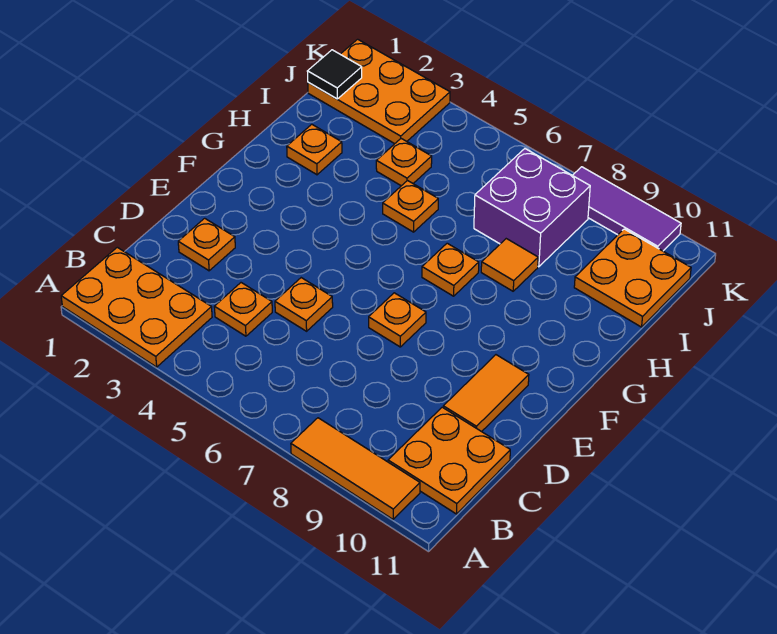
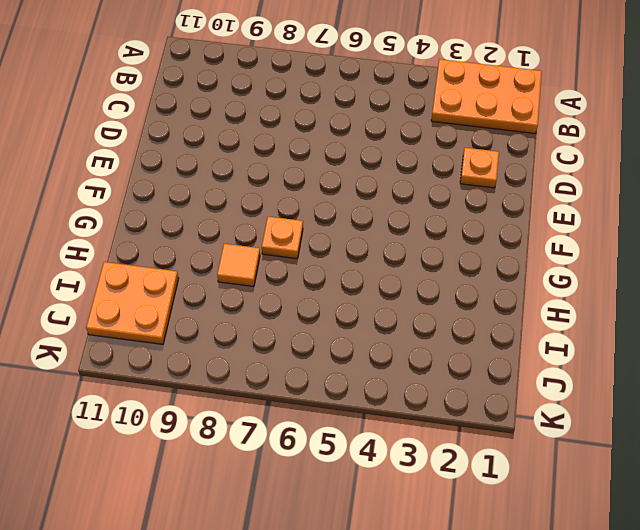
none -> orange 1x3 tile [291,418,420,519]
none -> orange 2x2 plate [388,407,510,514]
none -> orange 1x1 plate [214,283,272,336]

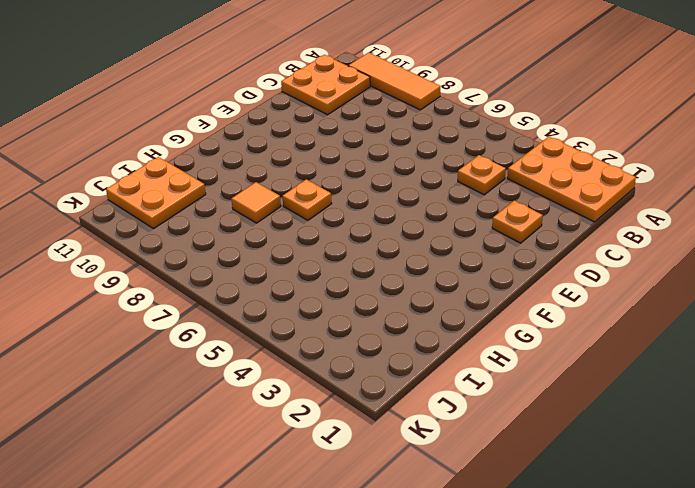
none -> orange 1x1 plate [275,278,333,331]
none -> orange 1x2 tile [443,355,529,432]
none -> orange 1x1 plate [369,293,426,347]

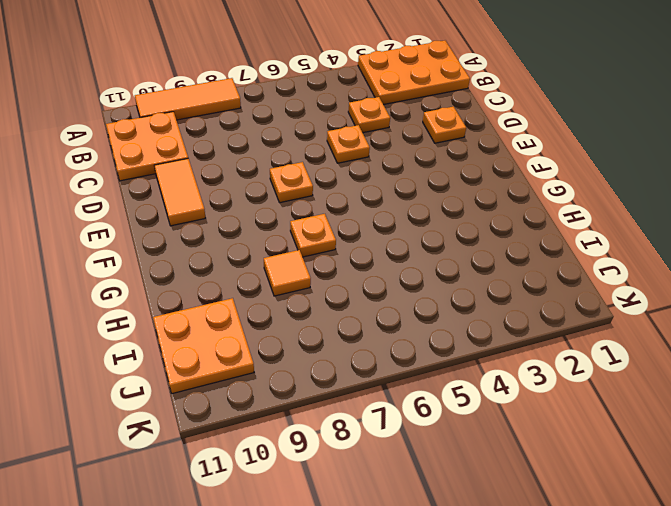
none -> orange 1x1 plate [287,124,342,175]
none -> orange 1x1 plate [383,181,438,232]
none -> orange 1x1 plate [376,139,432,186]

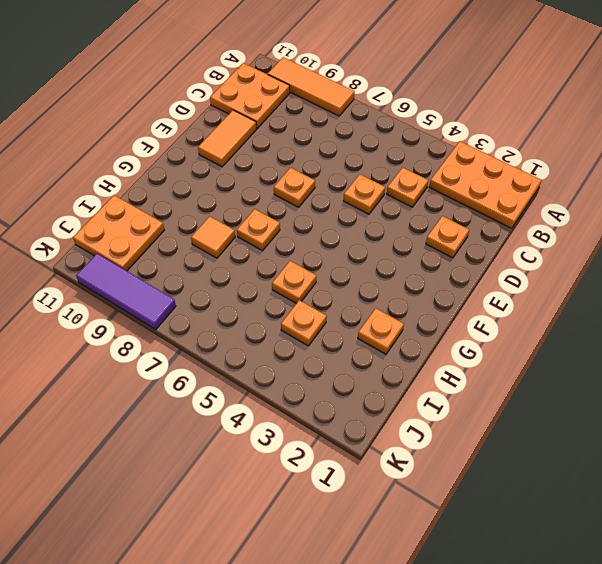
none -> purple 2x2 brick [474,149,590,267]
none -> orange 2x3 plate [308,39,450,144]
none -> black 1x1 tile [307,50,362,99]

